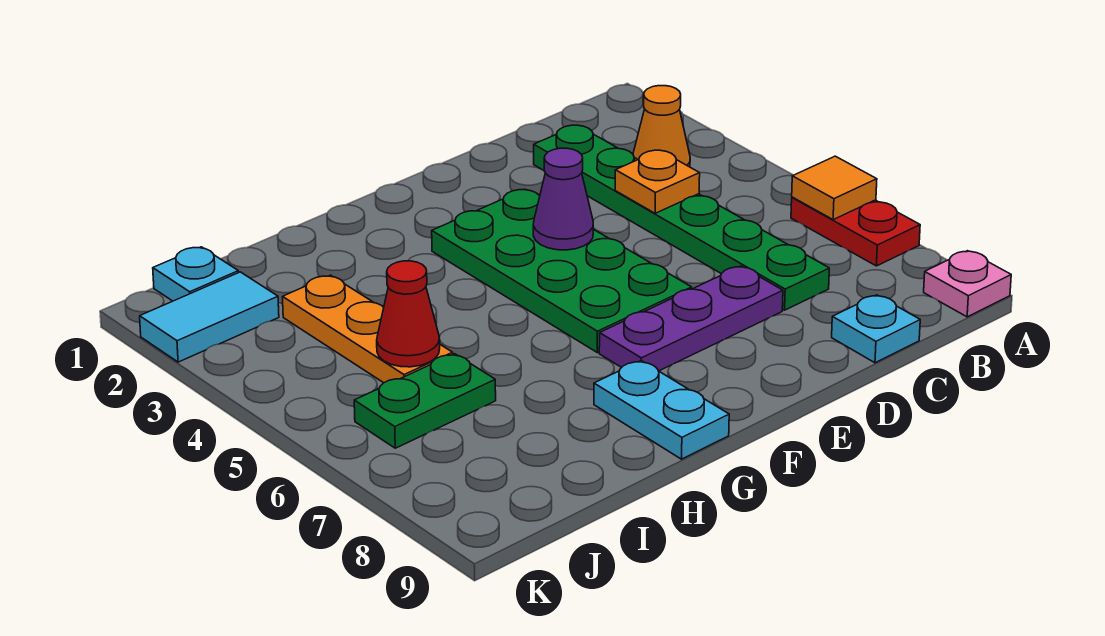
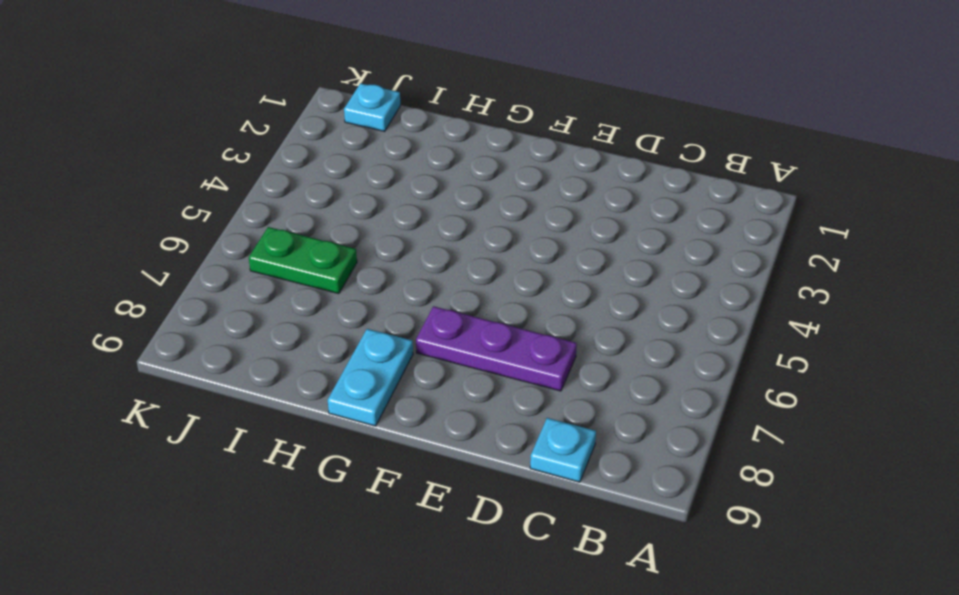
none -> red 1x2 plate [791,197,920,266]
none -> pink 1x1 plate [924,251,1011,317]
none -> orange 1x1 cone [633,86,690,167]

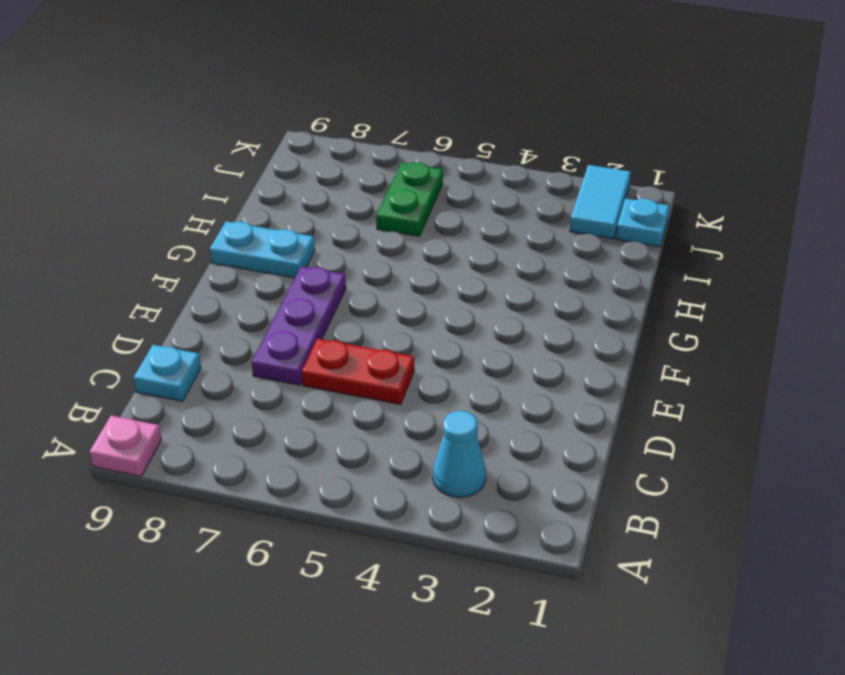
cyan 1x1 cone [433,411,486,497] -> orange 1x1 cone [633,86,690,167]
red 1x2 plate [301,339,414,405] -> red 1x2 plate moved to [791,197,920,266]
none -> green 1x6 plate [534,125,829,310]
none -> green 2x4 plate [432,190,692,353]
none -> orange 1x3 plate [283,275,453,383]

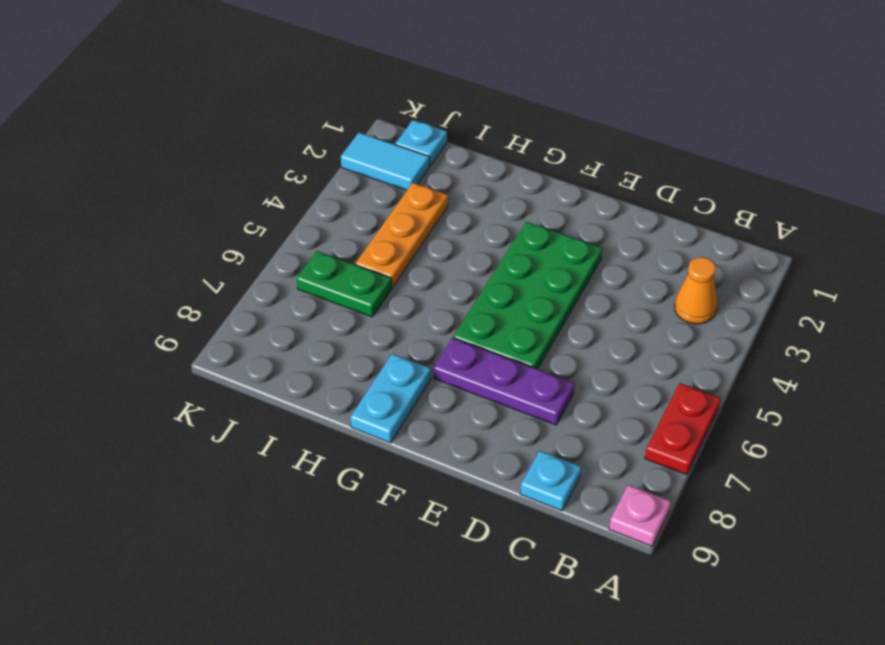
none -> green 1x6 plate [534,125,829,310]
none -> orange 1x1 tile [792,156,877,220]
none -> orange 1x1 plate [615,150,700,213]

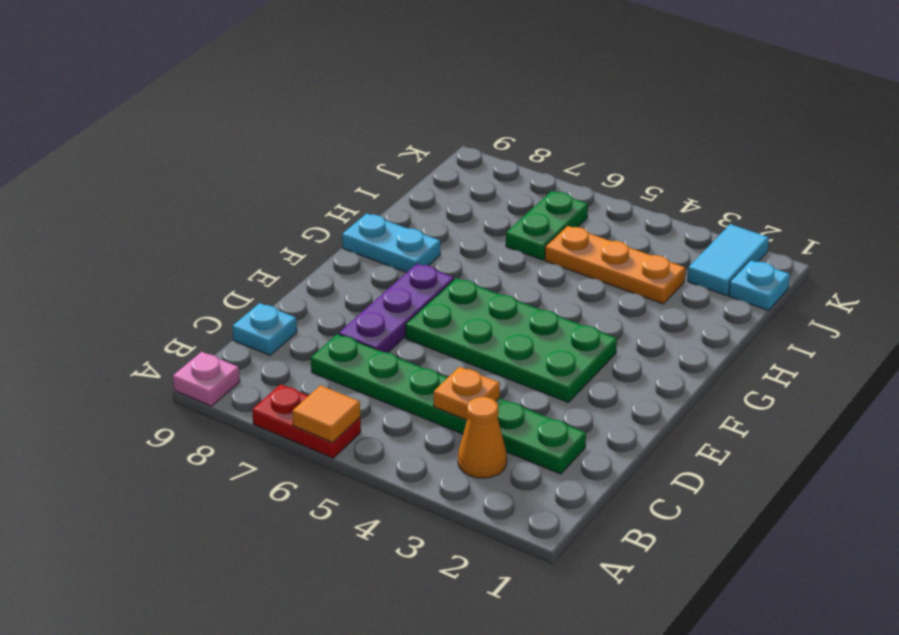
none -> purple 1x1 cone [533,148,593,250]
none -> red 1x1 cone [377,261,440,367]

